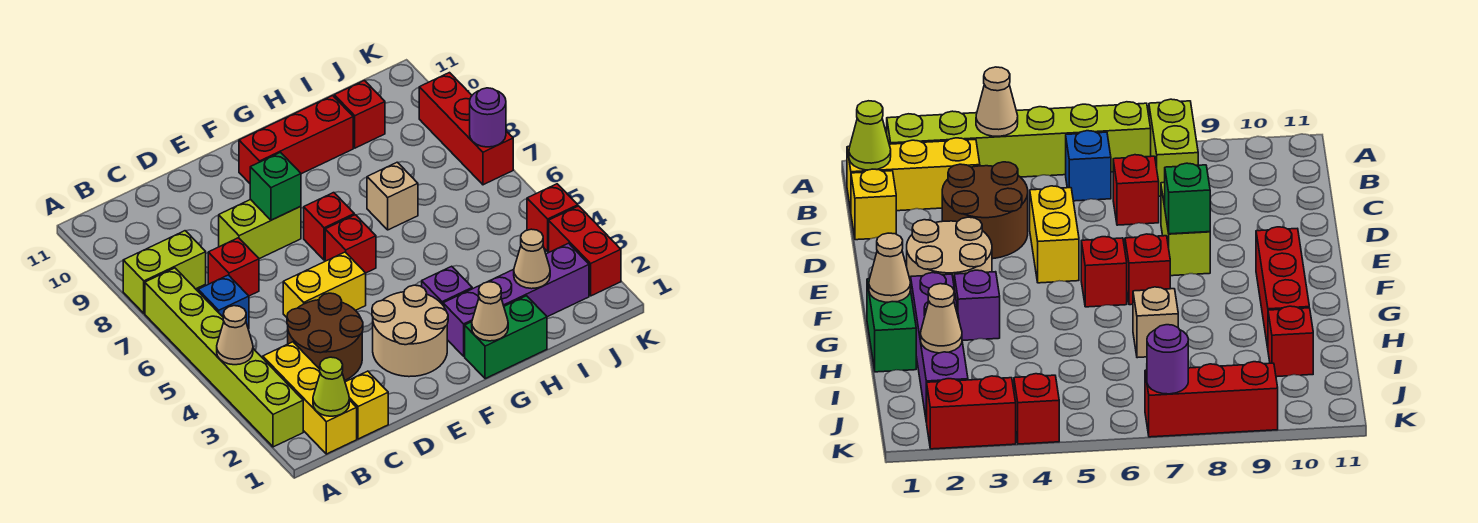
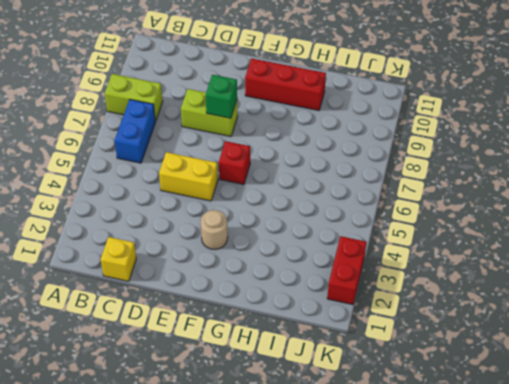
blue 1x2 brick [115,99,155,163] -> blue 1x1 brick [198,275,249,329]
tan 1x1 round brick [201,210,228,250] -> tan 2x2 round brick [372,285,448,377]
none -> lime 1x6 brick [145,268,303,447]
none -> yellow 1x3 brick [263,342,357,454]
none -> brown 2x2 round brick [287,293,363,380]

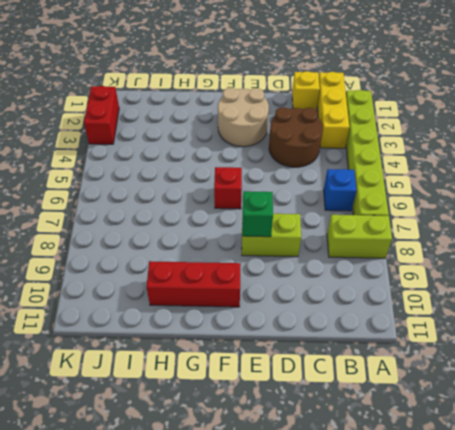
none -> red 1x1 brick [208,238,259,296]
none -> yellow 1x2 brick [283,252,366,317]
none -> red 1x1 brick [304,193,354,260]

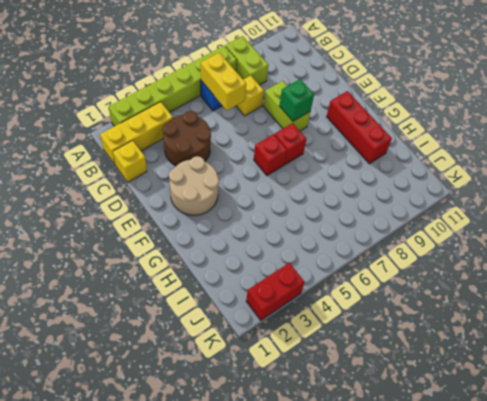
yellow 1x2 brick [201,53,246,110] -> yellow 1x2 brick moved to [283,252,366,317]
yellow 1x1 brick [236,76,264,116] -> red 1x1 brick [208,238,259,296]
none -> green 1x2 brick [465,296,547,379]
none -> purple 1x4 brick [443,243,589,356]
none -> purple 1x1 brick [422,266,472,305]

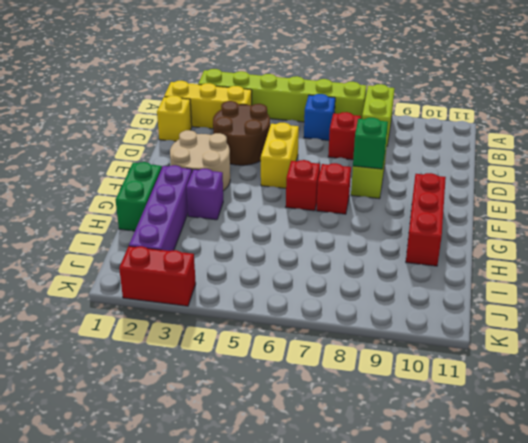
none -> tan 1x1 brick [367,162,418,230]
none -> red 1x1 brick [334,80,385,148]
none -> red 1x1 brick [527,184,578,251]

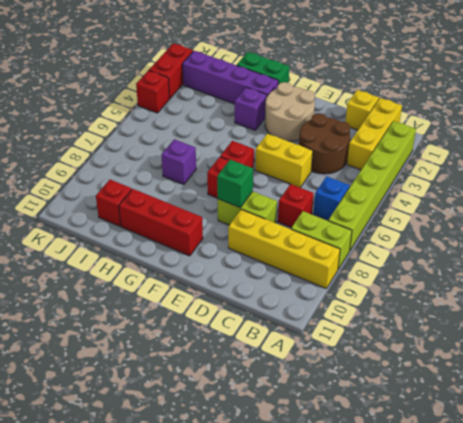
yellow 1x4 brick [228,210,340,288] -> none
purple 1x1 brick [161,139,196,185] -> tan 1x1 brick [367,162,418,230]
none -> red 1x3 brick [419,73,513,185]
none -> tan 1x1 cone [217,306,253,365]
none -> lime 1x1 cone [313,357,349,416]

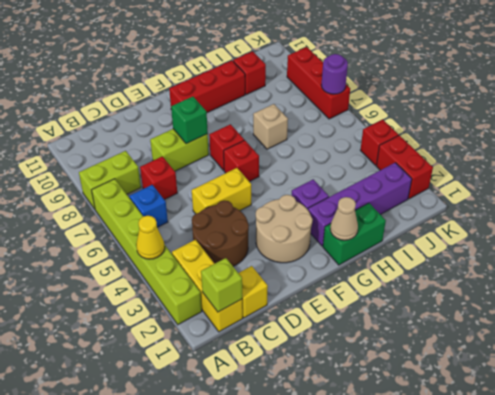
yellow 1x1 cone [136,216,165,259] -> tan 1x1 cone [217,306,253,365]
lime 1x1 brick [201,258,242,312] -> lime 1x1 cone [313,357,349,416]
none -> tan 1x1 cone [514,229,550,289]

